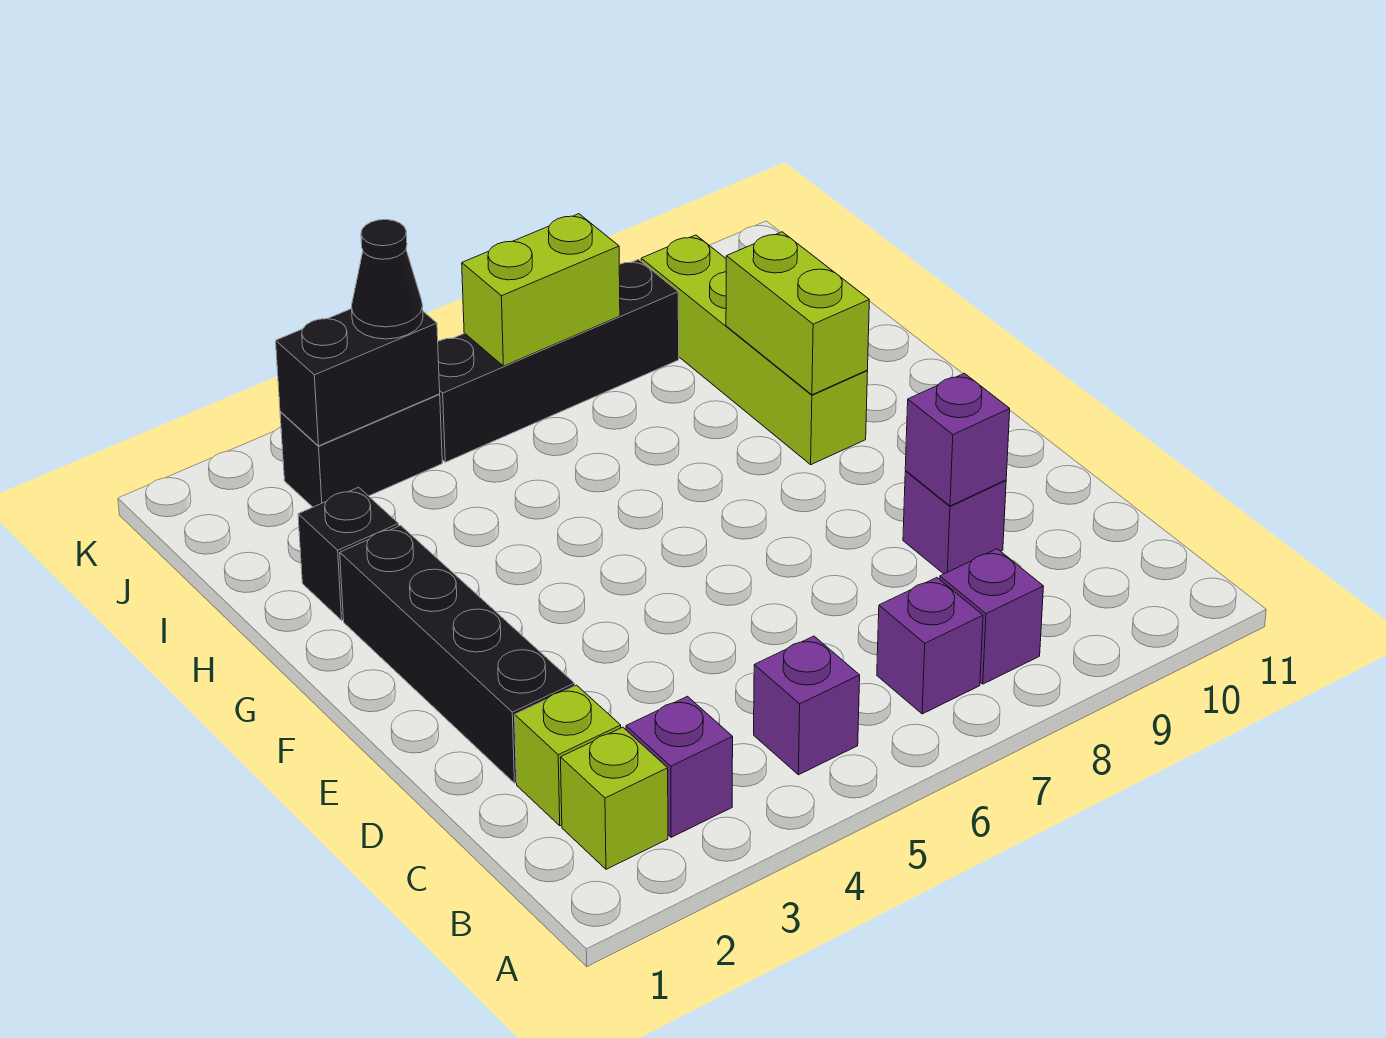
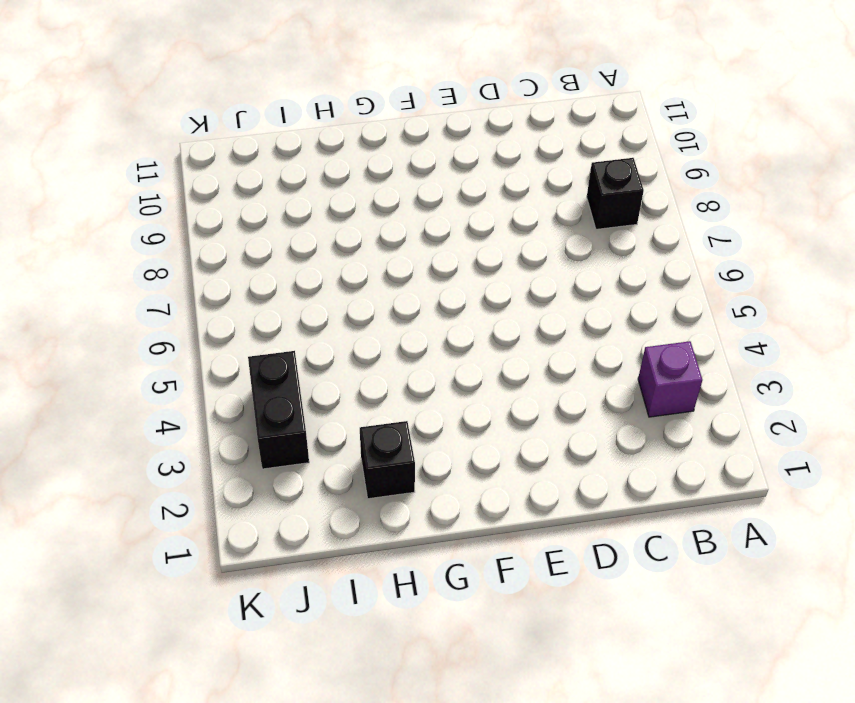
black 1x1 brick [587,158,644,229] -> purple 1x1 brick [940,549,1044,684]
none -> lime 1x1 brick [561,727,668,869]
none -> purple 1x1 brick [754,636,860,775]
none -> purple 1x1 brick [877,578,983,714]

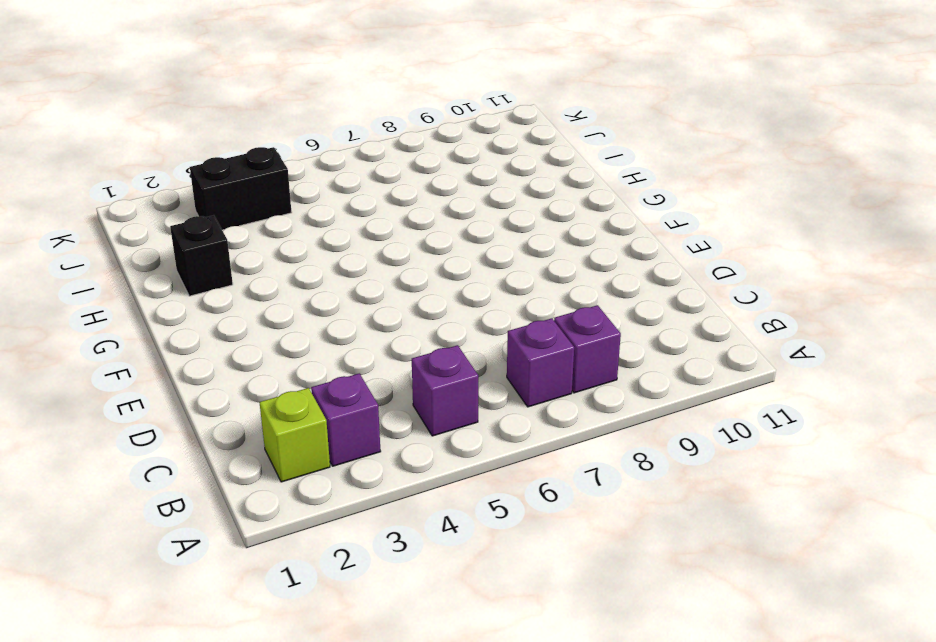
none -> lime 1x1 brick [515,685,621,826]
none -> black 1x4 brick [340,525,575,783]
none -> purple 1x1 brick [903,471,1006,574]

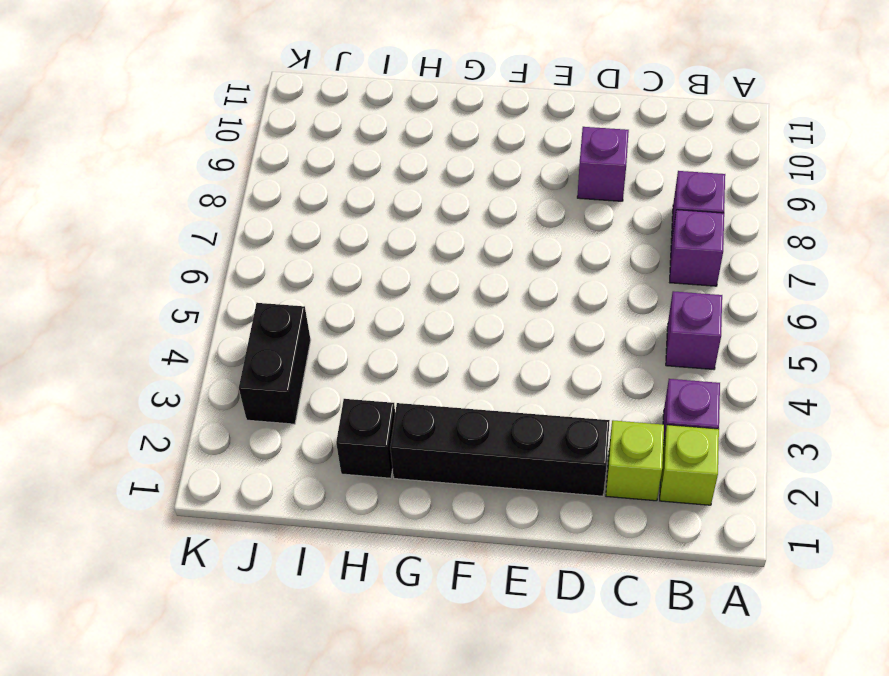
none -> lime 1x4 brick [641,235,868,465]
none -> black 1x4 brick [438,259,679,462]
none -> purple 1x1 brick [905,373,1010,506]

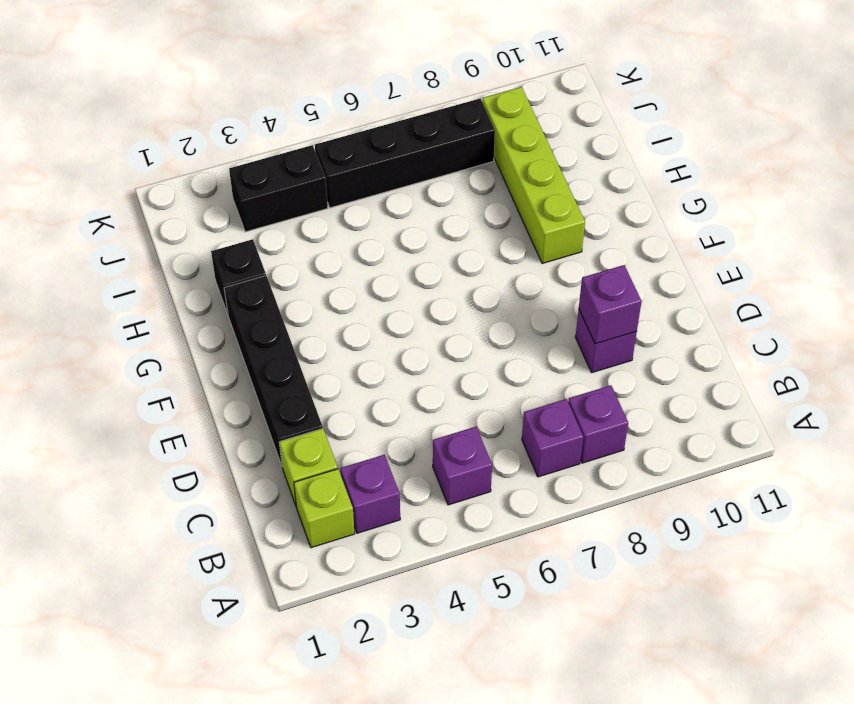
none -> lime 1x2 brick [726,232,869,395]
none -> black 1x2 brick [276,309,440,446]
none -> lime 1x2 brick [462,214,620,366]

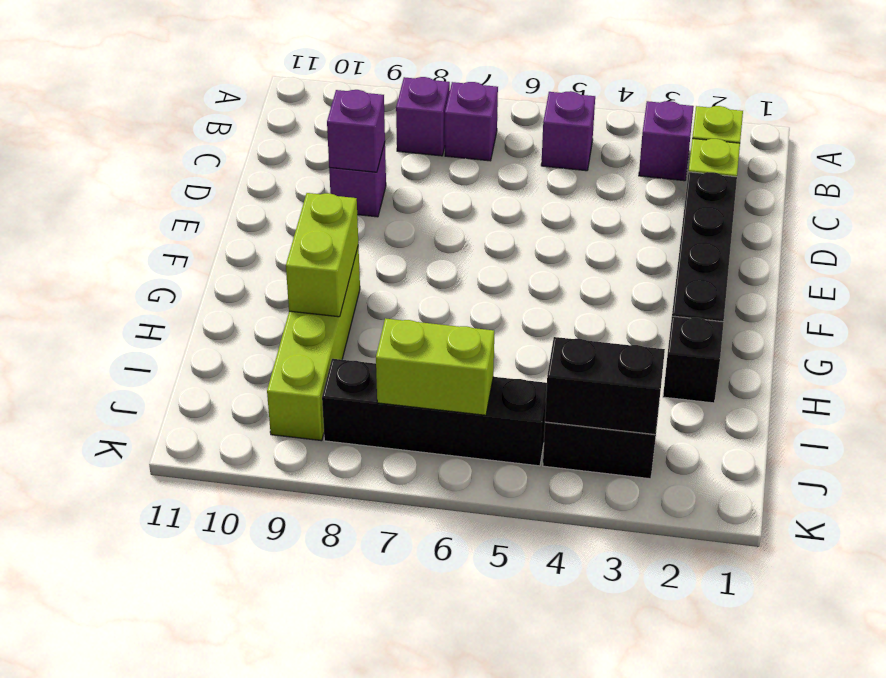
none -> black 1x1 cone [352,220,423,339]

